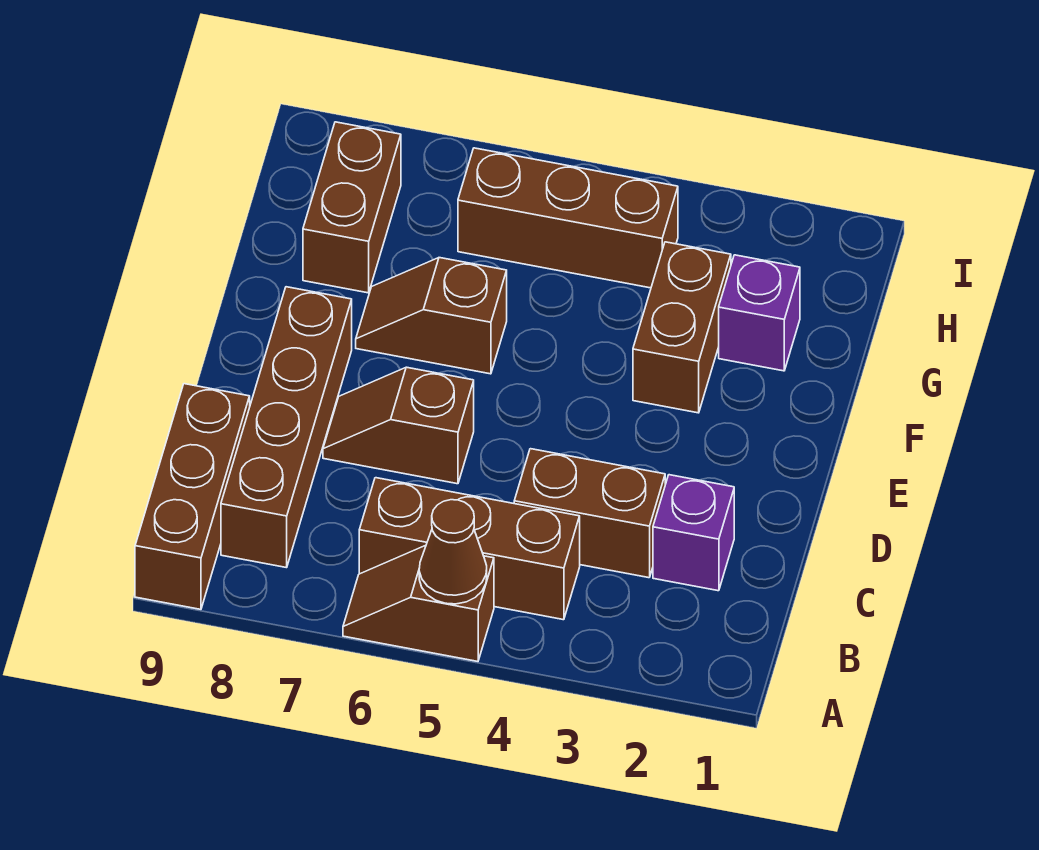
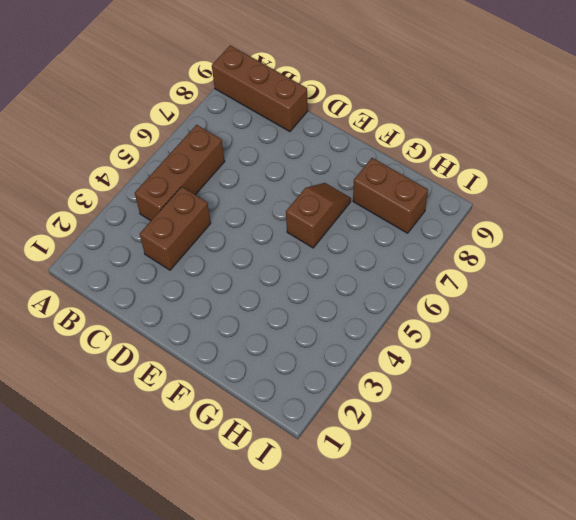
none -> brown 1x2 slope [343,545,494,661]
none -> brown 1x4 brick [221,287,352,568]
none -> purple 1x1 brick [653,475,734,591]

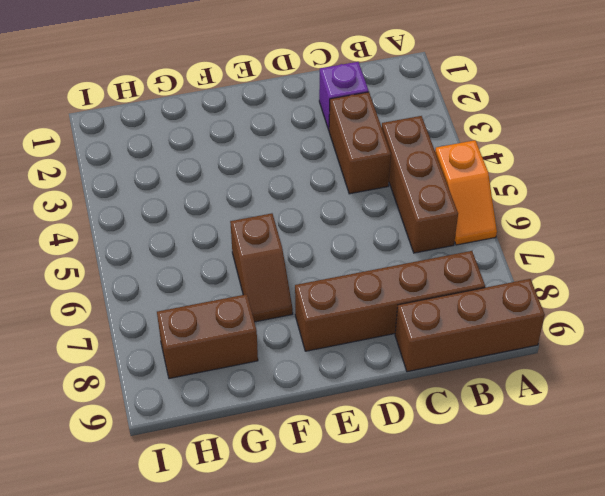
orange 1x2 slope [435,140,497,245] -> brown 1x2 slope [343,545,494,661]
none -> brown 1x2 slope [323,367,474,484]
none -> brown 1x2 brick [633,242,731,413]
none -> purple 1x1 brick [719,255,800,371]

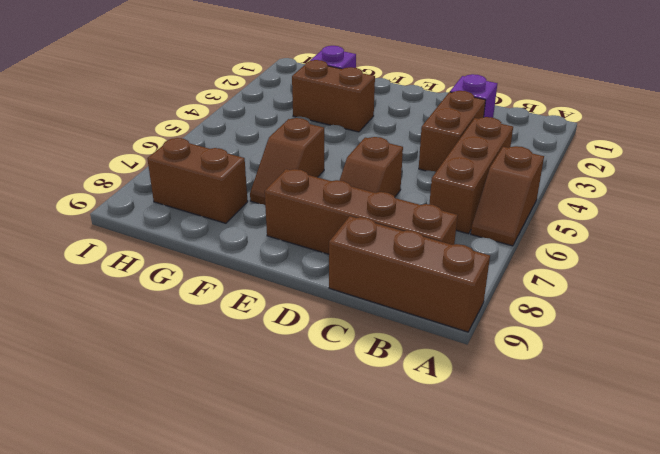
none -> brown 1x3 brick [458,148,678,288]
none -> brown 1x1 cone [419,500,487,604]

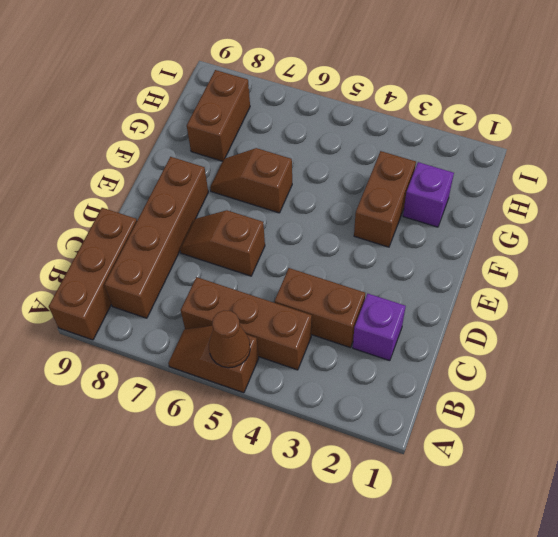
none -> brown 1x3 brick [458,148,678,288]

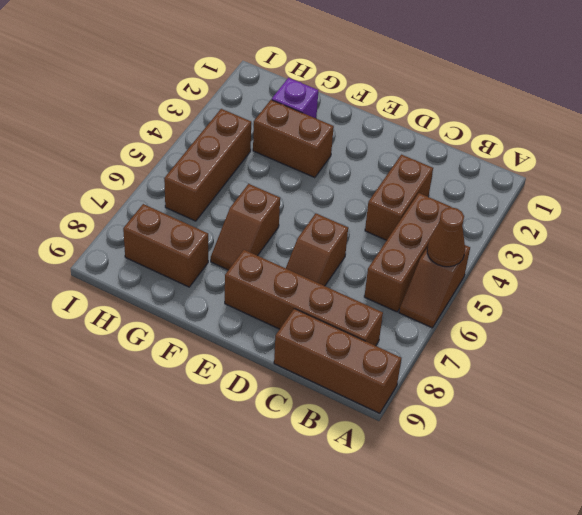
none -> purple 1x1 brick [653,475,734,591]

